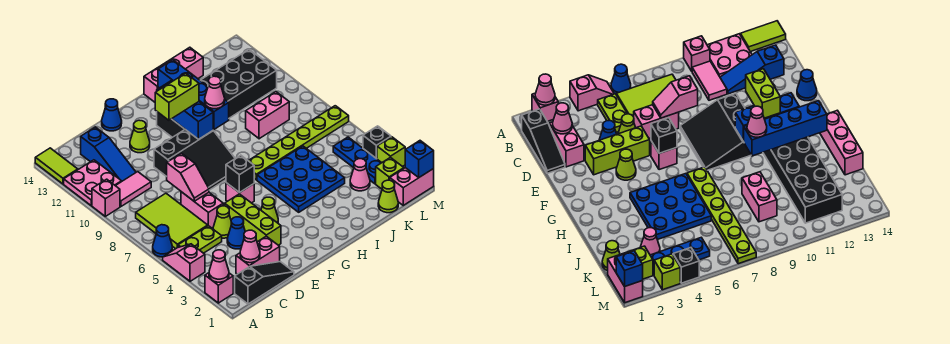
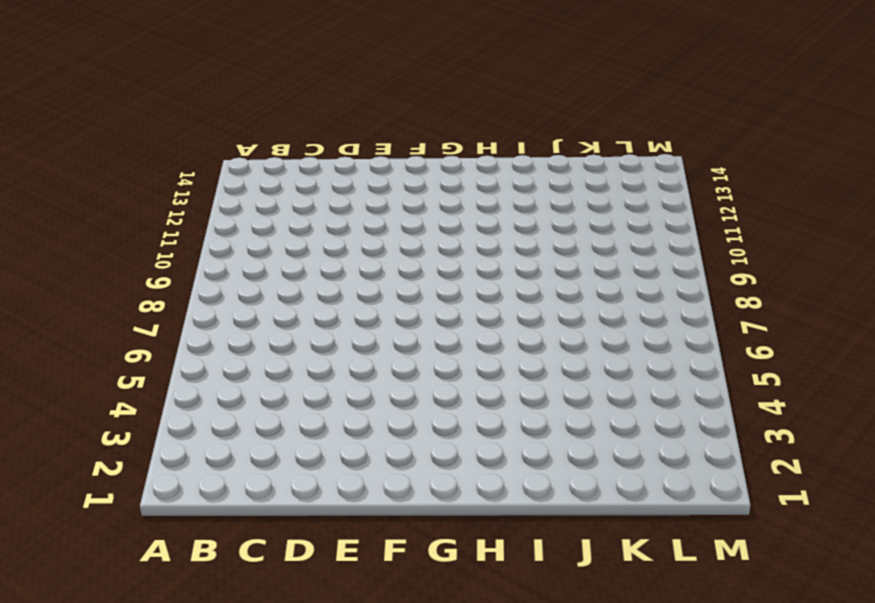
none -> pink 1x1 brick [205,273,233,303]
none -> pink 1x2 slope [163,244,205,281]
none -> blue 1x1 cone [153,225,172,257]
none -> pink 1x1 brick [92,179,120,216]

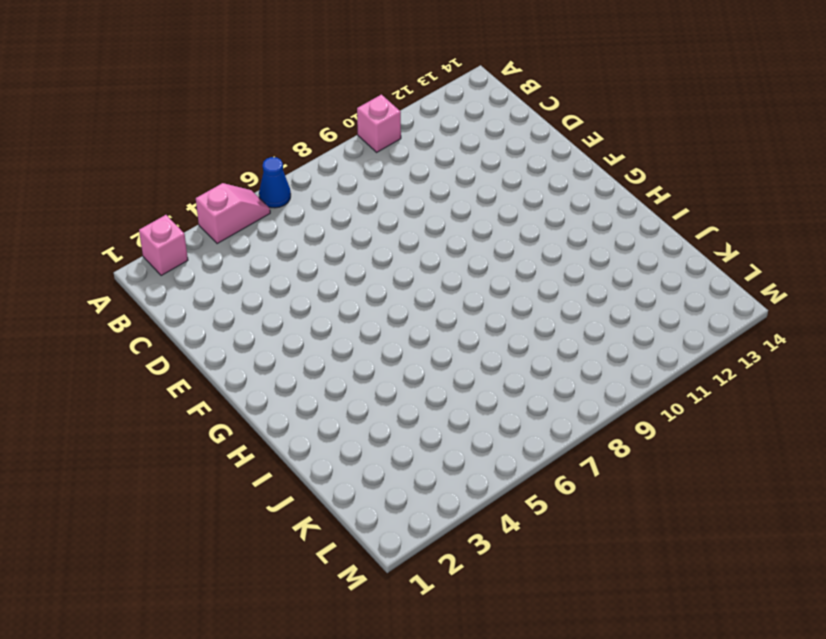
none -> pink 2x2 plate [64,160,122,206]
none -> lime 1x2 tile [35,148,78,184]
none -> black 1x3 slope [235,262,294,304]
none -> lime 1x2 plate [178,226,222,253]

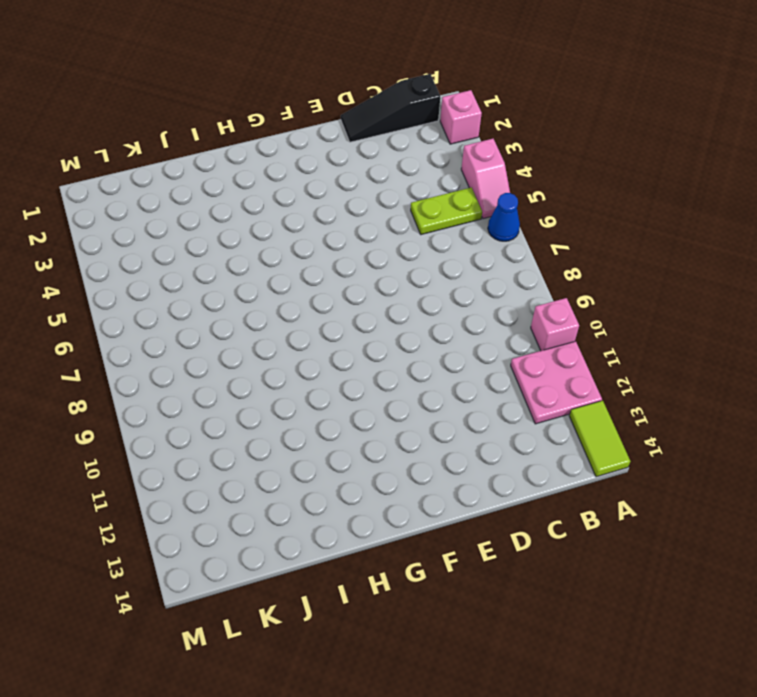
none -> lime 2x3 tile [136,193,208,249]
none -> pink 1x2 tile [116,172,151,207]
none -> pink 1x2 brick [236,236,280,274]
none -> blue 1x3 slope [81,127,136,181]

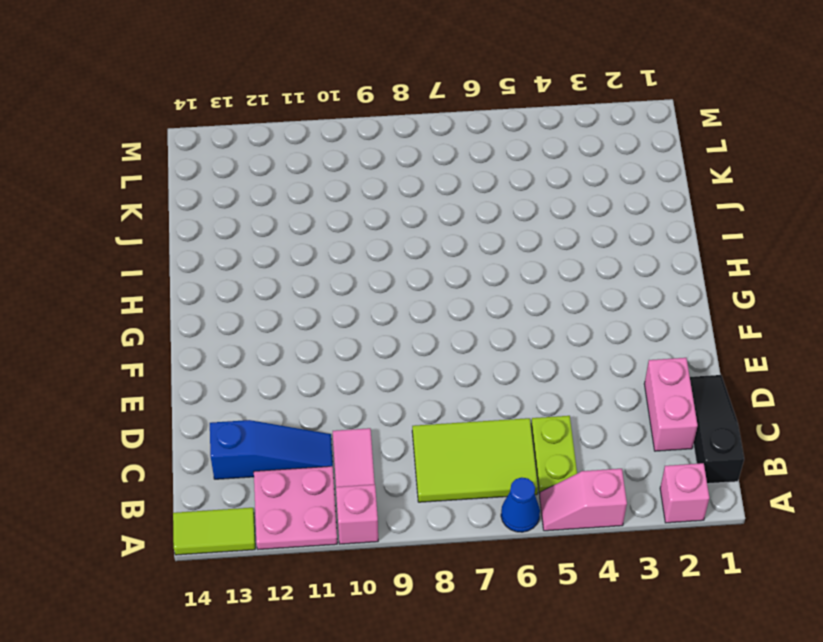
none -> blue 1x1 cone [227,217,245,249]
none -> lime 1x1 cone [213,206,231,238]
none -> pink 1x2 brick [181,192,223,228]
none -> lime 1x3 brick [225,194,281,245]

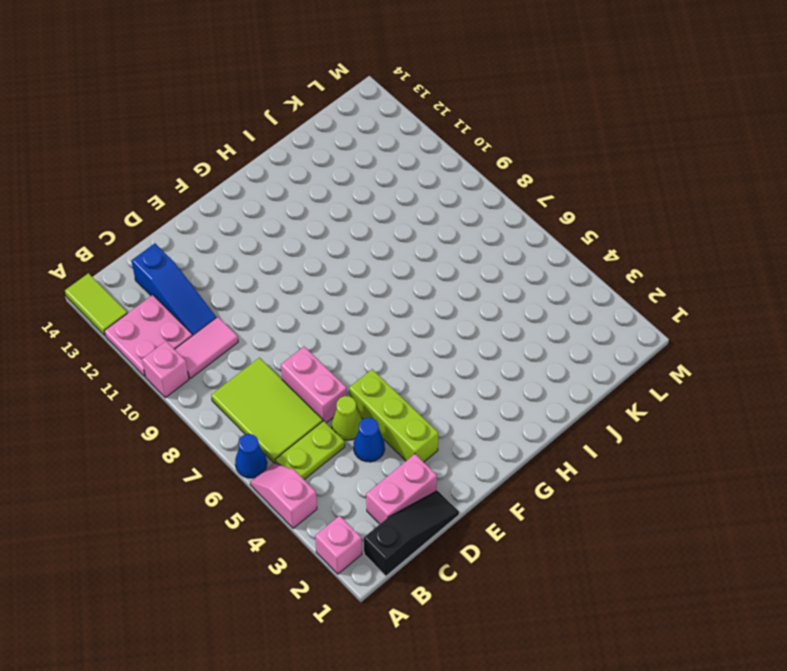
none -> black 3x3 slope [154,130,235,190]
none -> lime 1x1 cone [130,120,150,153]
none -> blue 1x1 cone [102,99,122,131]
none -> lime 1x1 cone [261,197,278,223]

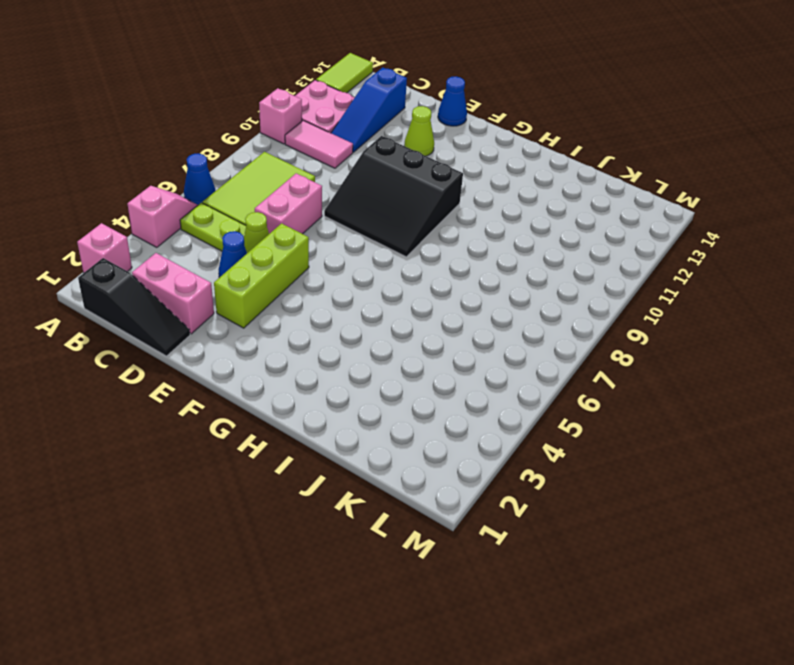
none -> lime 1x1 cone [261,197,278,223]
none -> pink 1x1 brick [226,183,254,203]
none -> black 2x6 brick [157,49,277,137]
none -> blue 3x3 plate [257,146,345,212]

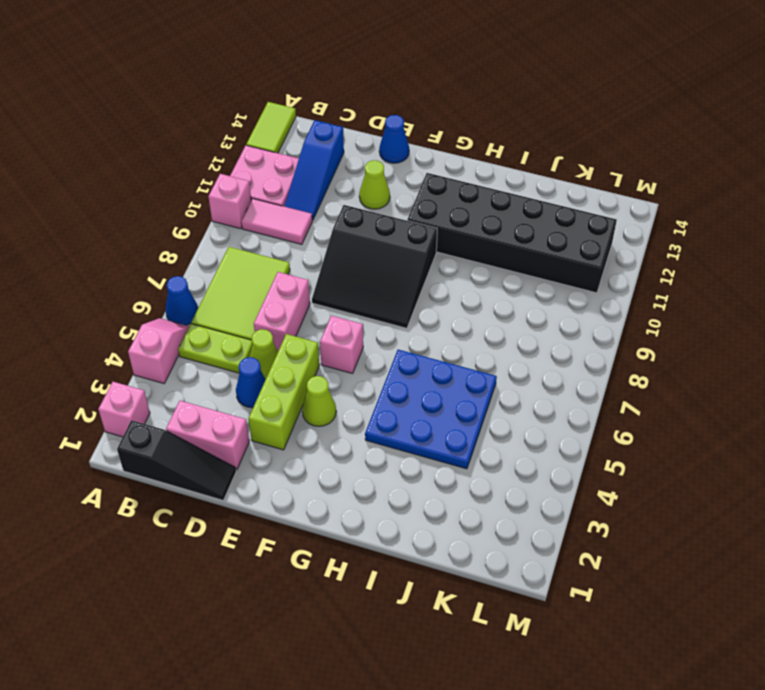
none -> lime 1x6 plate [249,106,349,180]
none -> pink 1x3 brick [144,47,203,102]
none -> pink 1x2 brick [246,92,289,139]
none -> lime 1x1 cone [378,180,398,213]

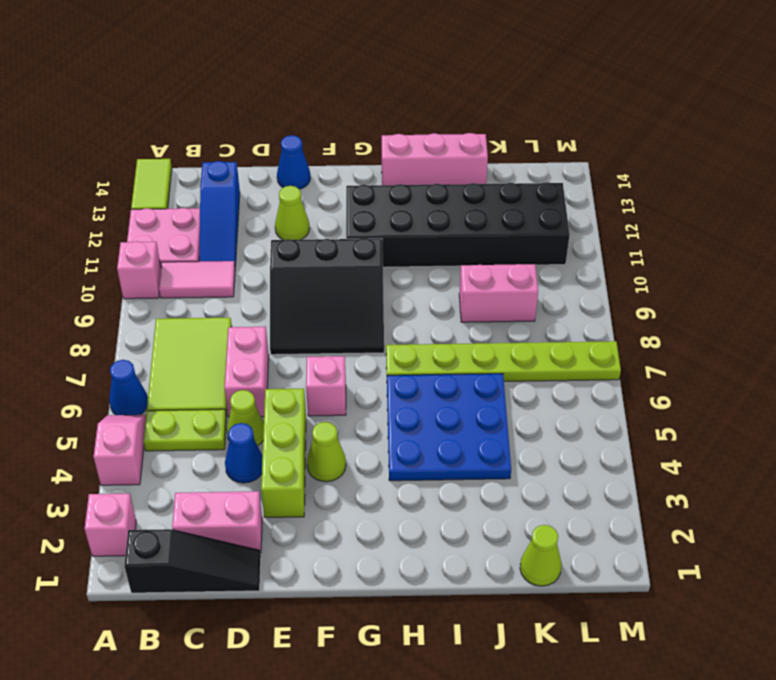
none -> pink 1x1 cone [350,159,370,191]
none -> pink 1x2 brick [390,168,434,206]
none -> lime 1x1 brick [376,157,404,189]
none -> blue 1x3 plate [333,137,381,184]

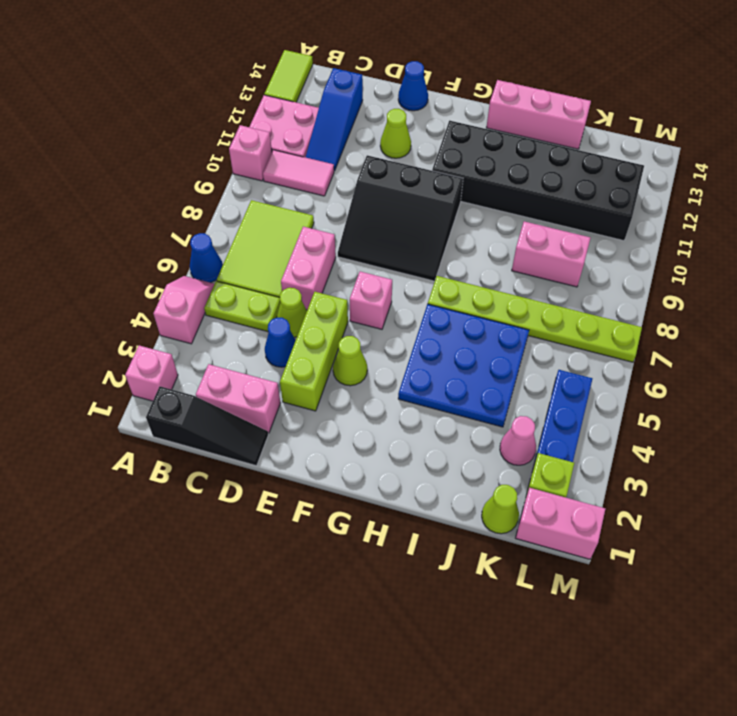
none -> lime 1x1 brick [377,137,405,167]
none -> black 1x1 brick [363,126,391,159]
none -> pink 1x1 cone [209,250,229,282]
none -> pink 1x1 cone [240,230,260,263]

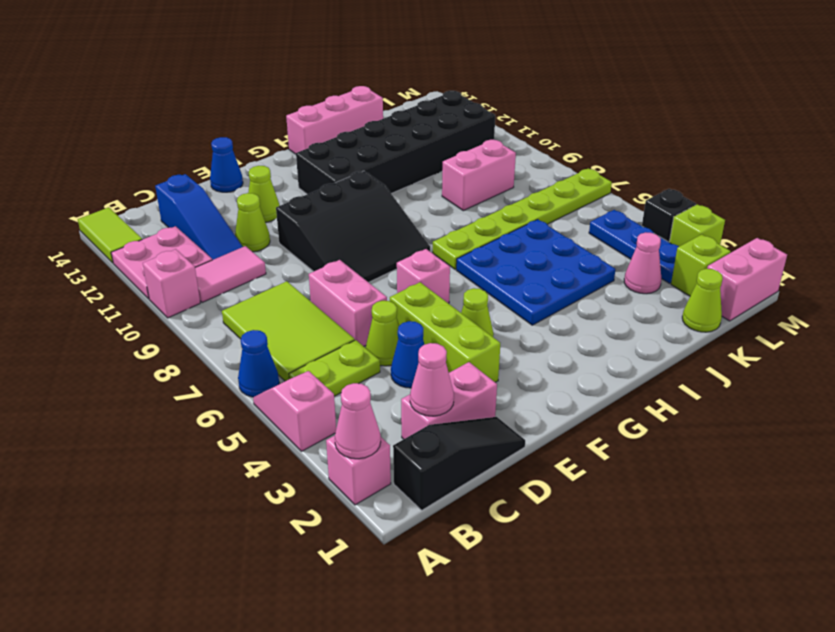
lime 1x1 cone [235,193,270,252] -> none
none -> pink 1x2 slope [167,153,209,201]
none -> black 1x1 brick [226,155,254,193]
none -> blue 1x3 brick [157,81,213,139]
none -> blue 1x4 brick [158,60,229,129]

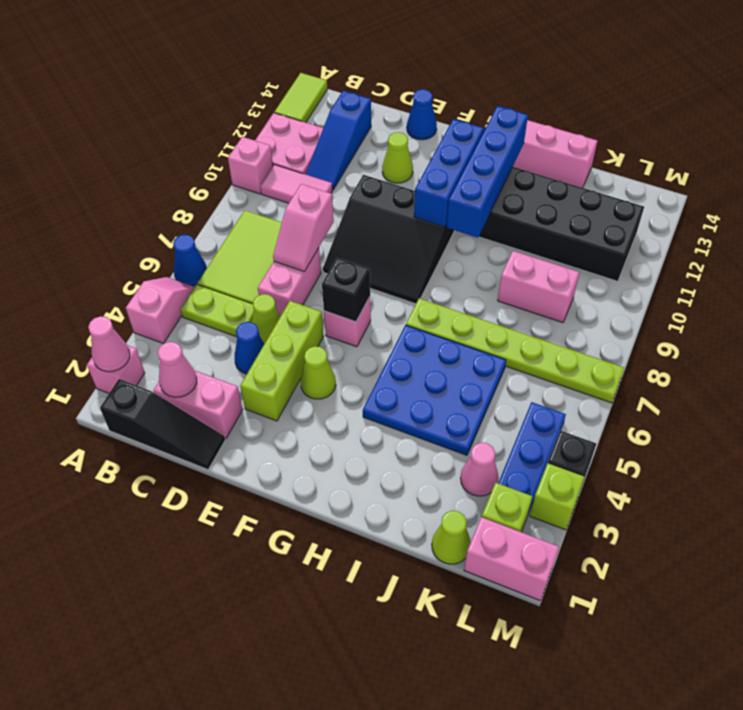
none -> blue 1x1 brick [405,141,434,177]
none -> lime 1x2 brick [155,73,199,120]
none -> pink 1x1 cone [205,76,225,109]

